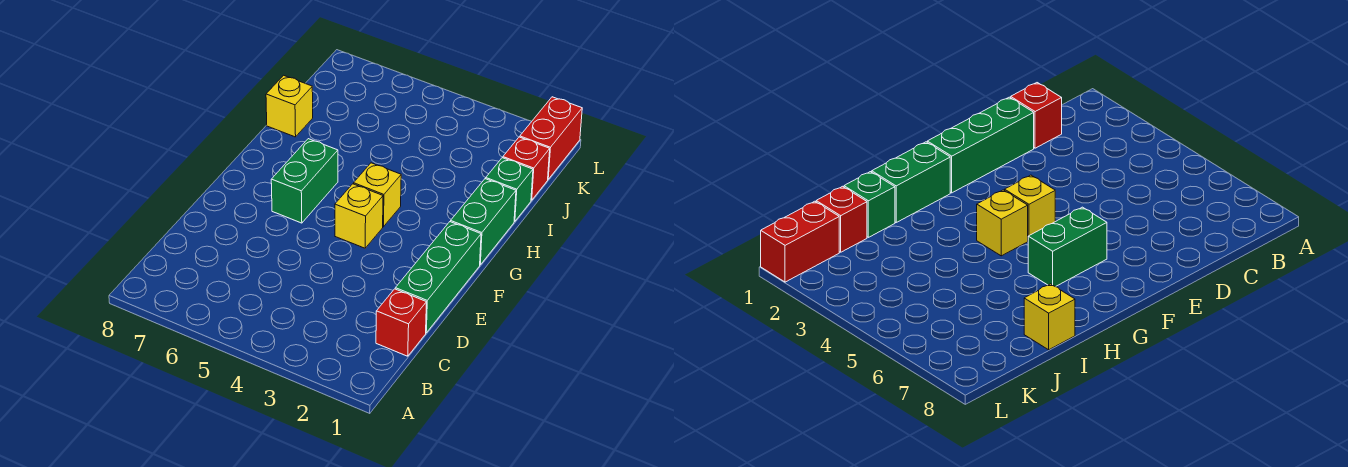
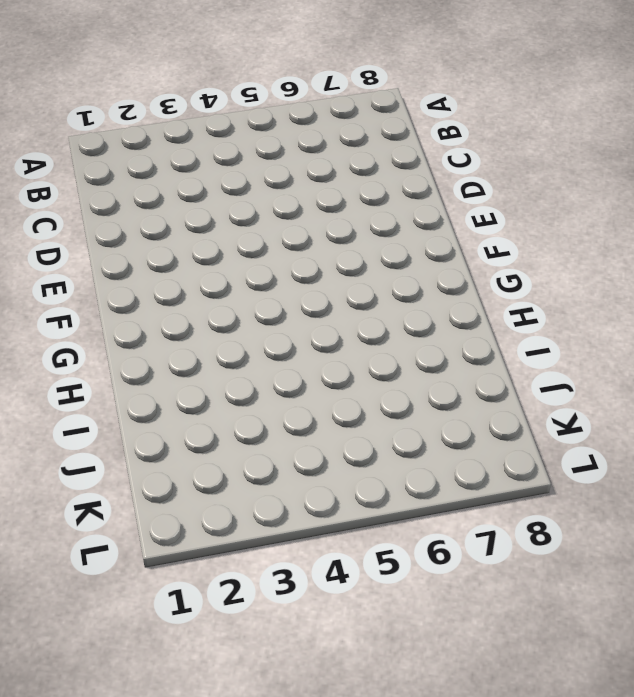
none -> red 1x1 brick [376,289,427,356]
none -> green 1x3 brick [395,222,481,333]

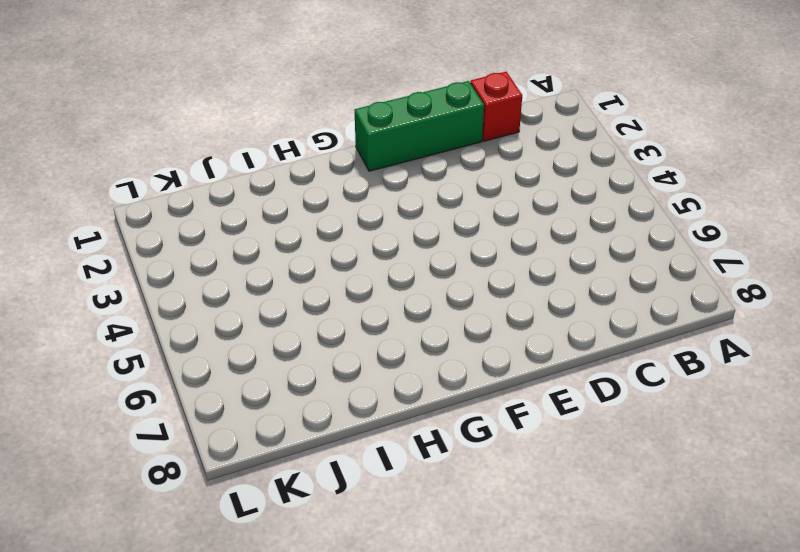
none -> yellow 1x1 brick [335,184,383,248]
none -> green 1x2 brick [271,139,338,223]

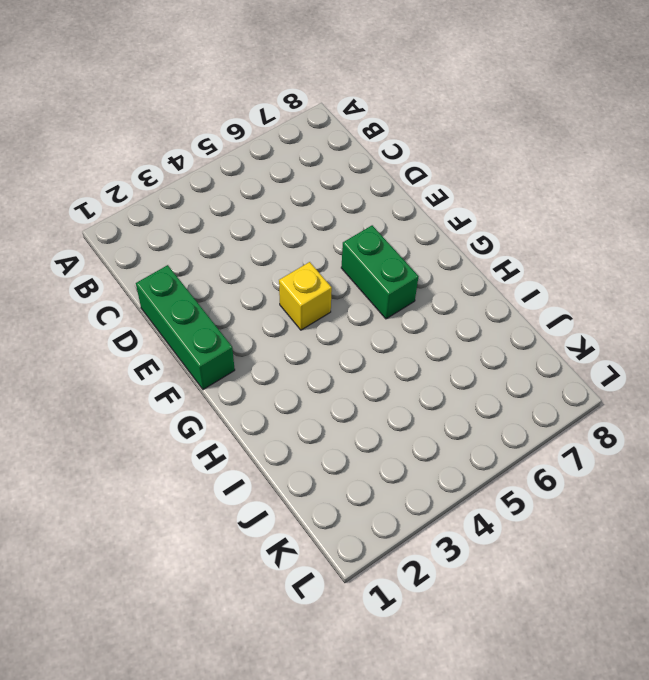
none -> red 1x1 brick [376,289,427,356]
none -> green 1x2 brick [451,179,516,265]

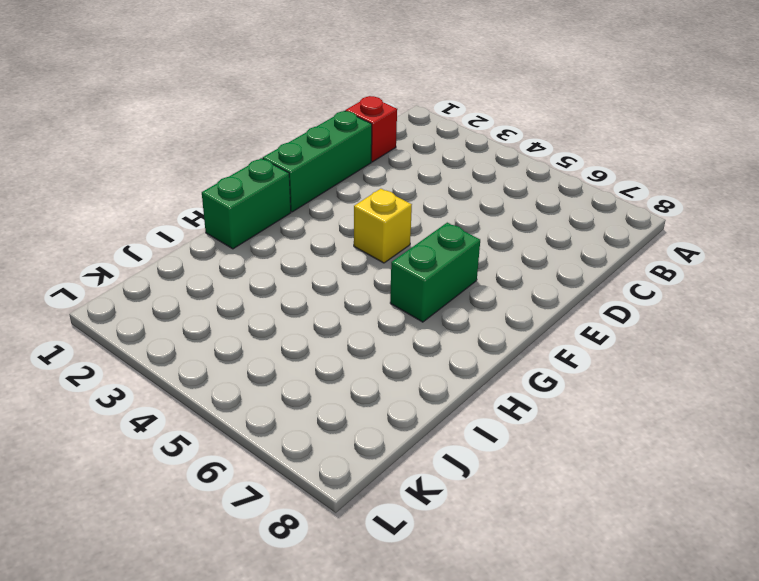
none -> yellow 1x1 brick [354,163,401,227]
none -> green 1x1 brick [486,158,533,221]

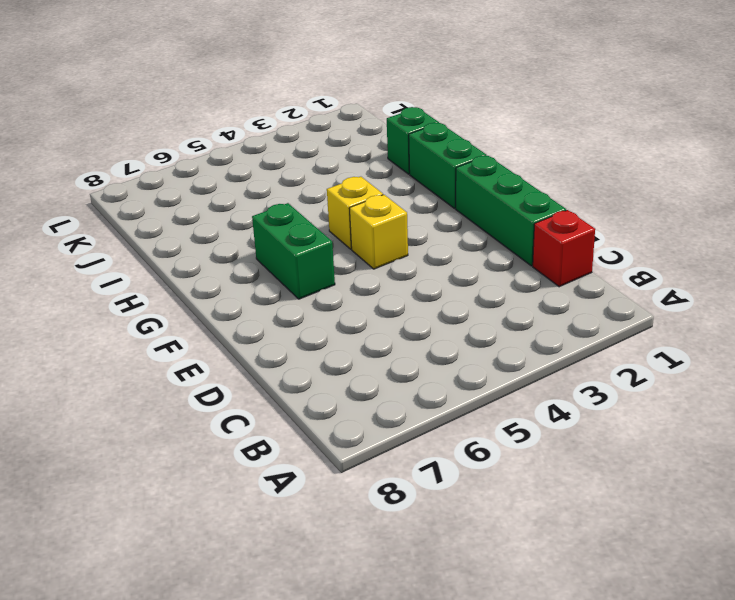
none -> yellow 1x1 brick [266,75,313,137]
none -> red 1x1 brick [503,137,550,200]

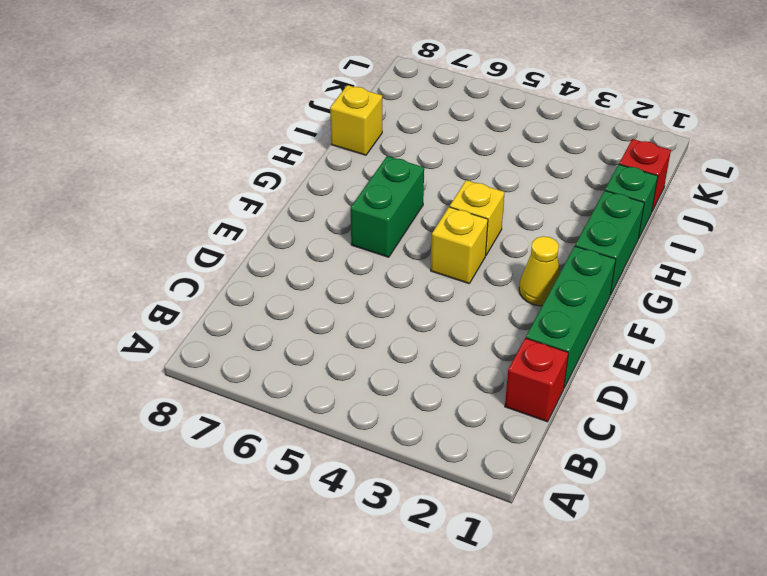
yellow 1x1 cone [519,236,560,306] -> none
none -> red 1x2 brick [520,97,582,179]

